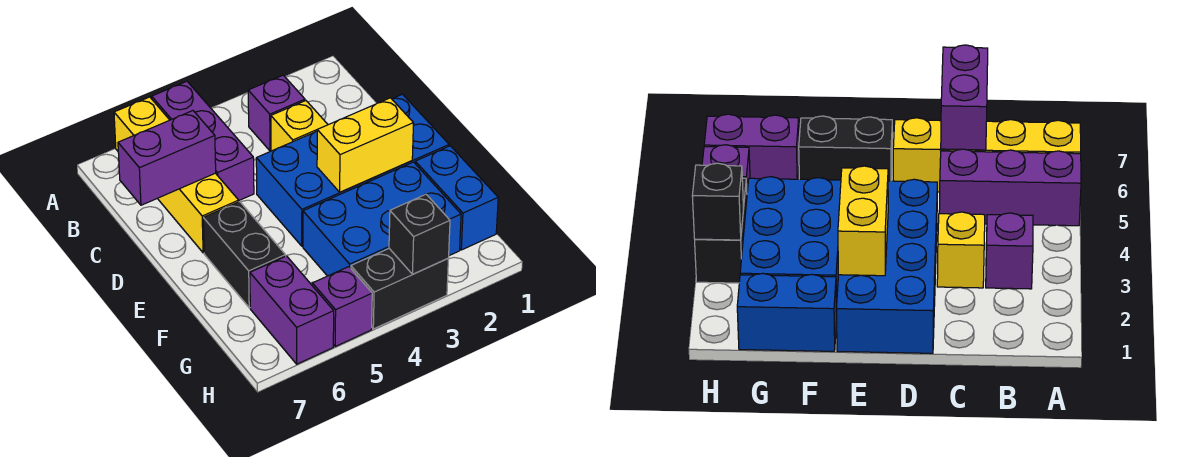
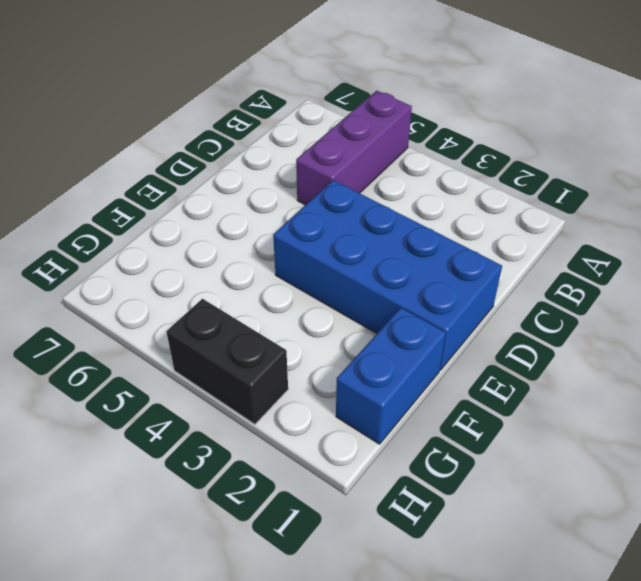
none -> yellow 1x4 brick [114,97,239,253]
none -> purple 1x1 brick [248,75,305,151]
none -> yellow 1x1 brick [271,101,328,151]

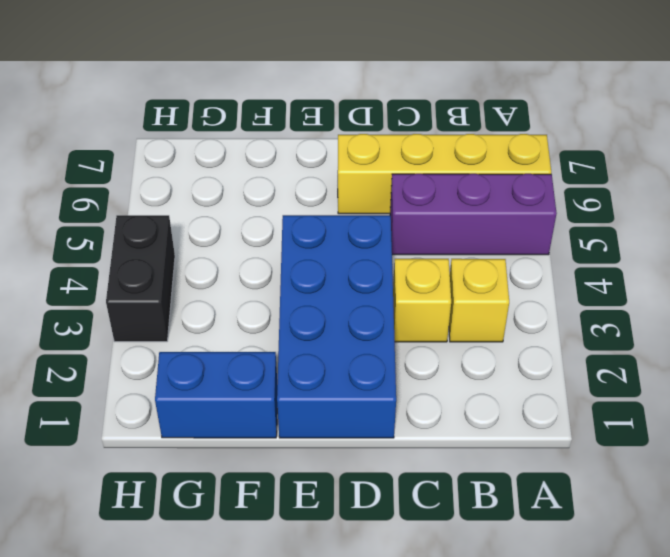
yellow 1x1 brick [449,259,509,342] -> purple 1x1 brick [248,75,305,151]
none -> black 1x2 brick [203,202,286,308]
none -> blue 2x3 brick [303,162,461,276]
none -> purple 1x2 brick [250,256,334,364]

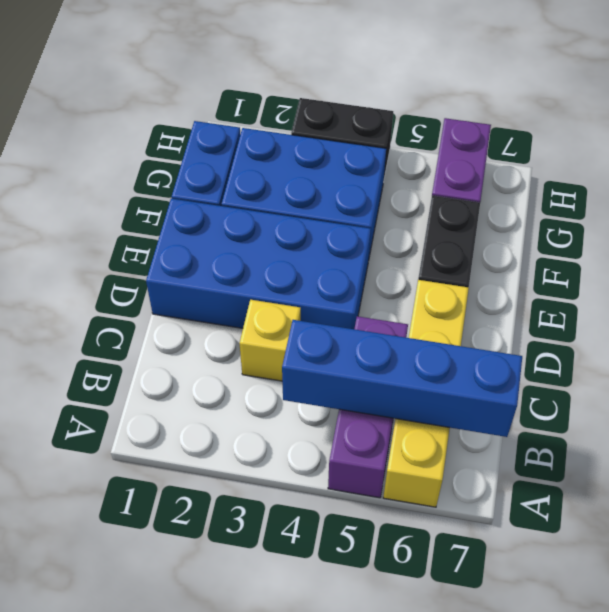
blue 1x4 brick [282,320,522,437] -> none
none -> purple 1x1 brick [248,75,305,151]
none -> purple 1x1 brick [312,267,372,346]
none -> purple 1x2 brick [118,111,216,205]

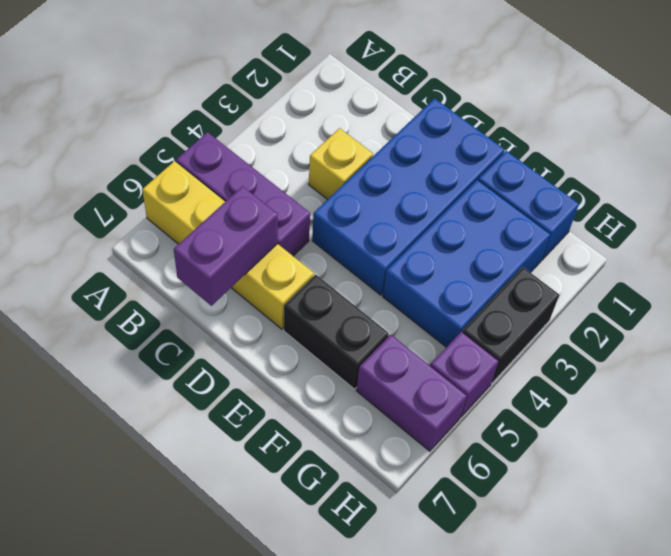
none -> purple 1x1 brick [248,75,305,151]
none -> yellow 1x2 brick [317,98,414,192]
none -> black 1x1 brick [389,194,450,274]

